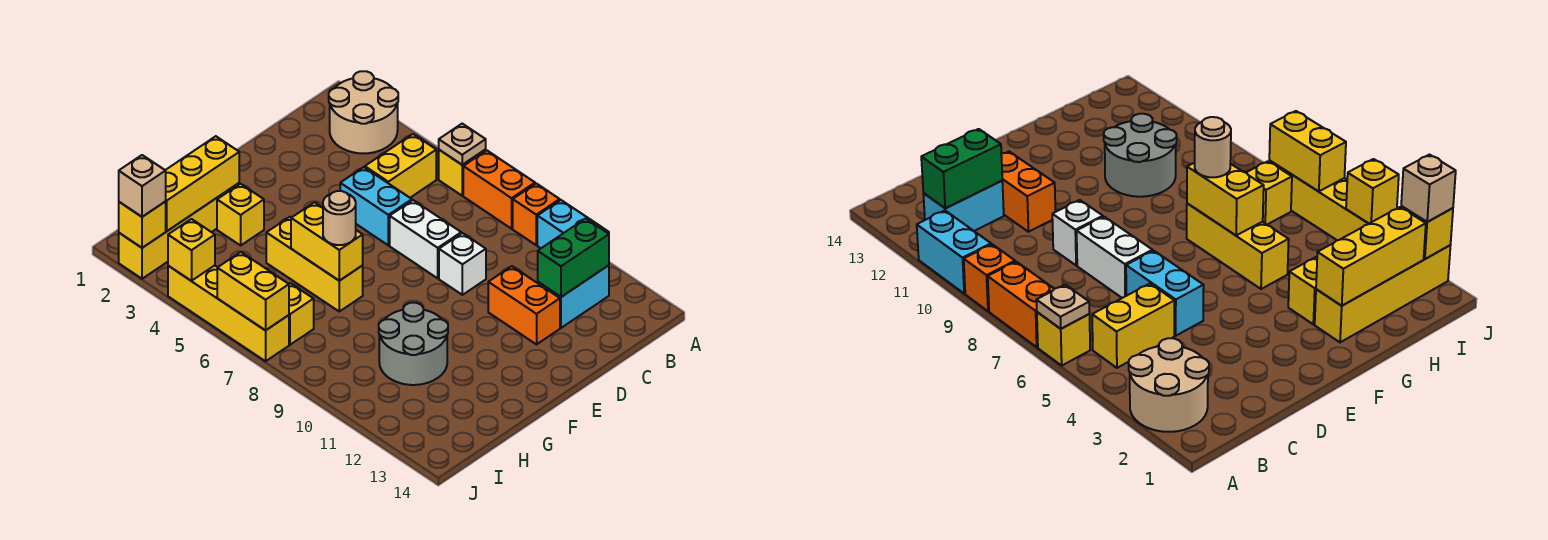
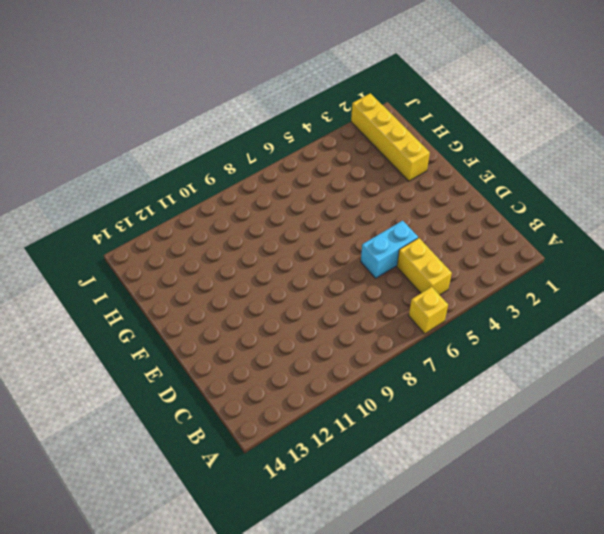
none -> tan 2x2 round brick [329,71,398,153]
none -> orange 1x2 brick [463,150,535,229]
none -> orange 1x1 brick [513,183,560,245]

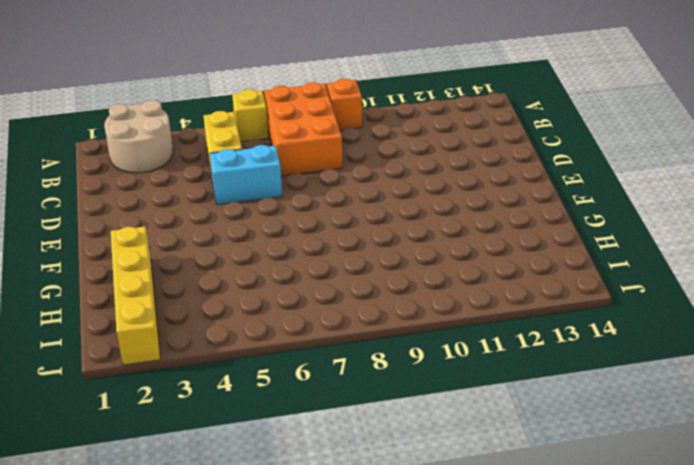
orange 2x3 brick [264,82,342,176] -> orange 1x2 brick [463,150,535,229]
none -> cyan 1x2 brick [537,200,609,248]
none -> cyan 1x2 brick [538,265,609,328]
none -> white 1x2 brick [390,200,461,278]

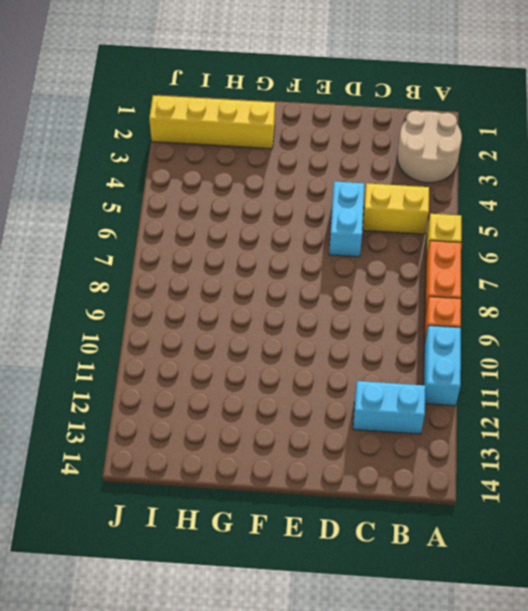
none -> white 1x2 brick [390,200,461,278]
none -> white 1x1 brick [439,233,486,295]
none -> orange 1x2 brick [488,266,560,344]

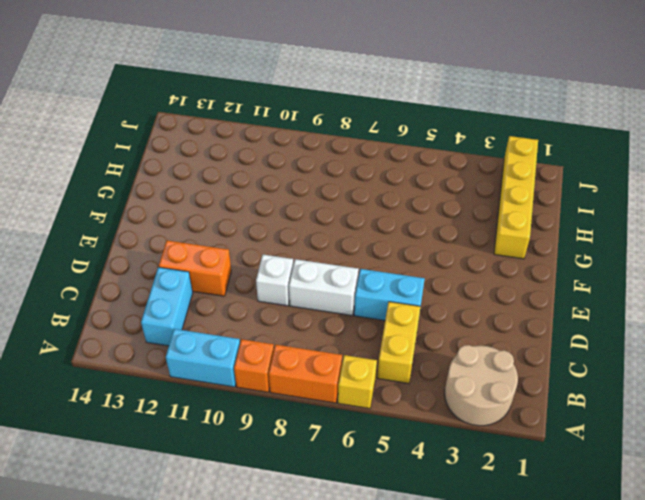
none -> yellow 1x1 brick [217,184,264,245]
none -> yellow 1x3 brick [266,217,363,311]
none -> grey 2x2 round brick [379,303,448,385]

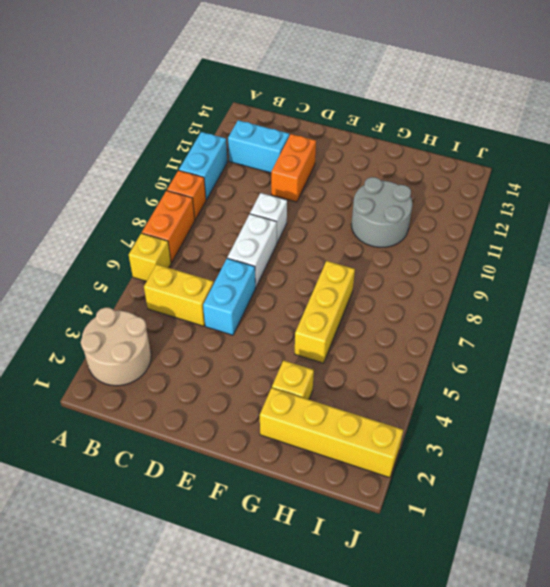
none -> yellow 1x1 brick [289,283,314,345]
none -> yellow 1x4 brick [168,266,289,361]
none -> tan 1x1 plate [439,124,486,165]

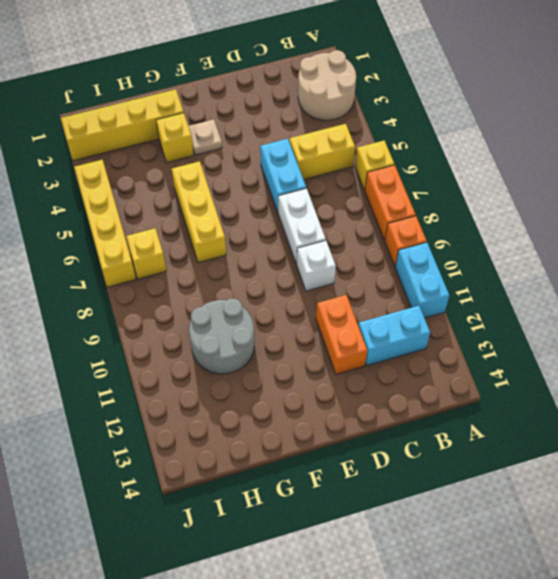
tan 1x1 plate [188,120,222,155] -> tan 1x1 plate moved to [439,124,486,165]
none -> green 1x2 brick [538,218,609,297]
none -> yellow 1x3 brick [165,136,239,231]
none -> yellow 1x2 brick [291,202,363,281]

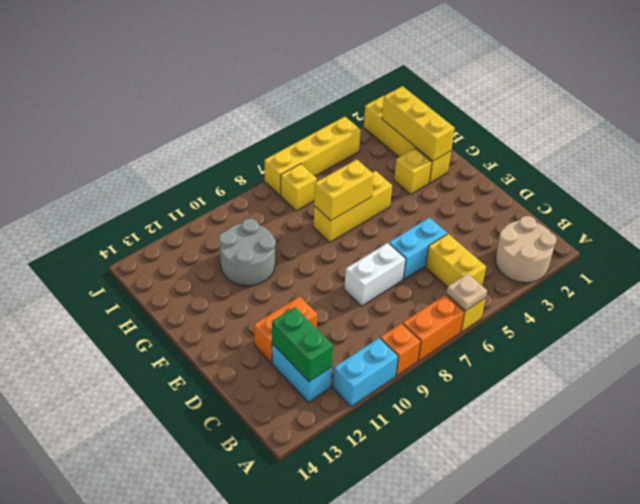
none -> white 1x1 brick [439,233,486,295]
none -> yellow 1x1 brick [119,202,166,248]
none -> yellow 1x1 brick [168,219,215,281]

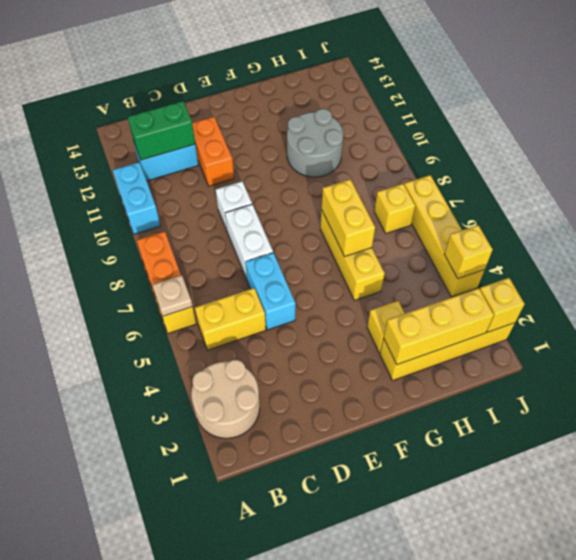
none -> orange 1x1 brick [513,183,560,245]
none -> yellow 1x2 brick [217,252,289,330]
none -> tan 1x1 round brick [323,191,356,245]

